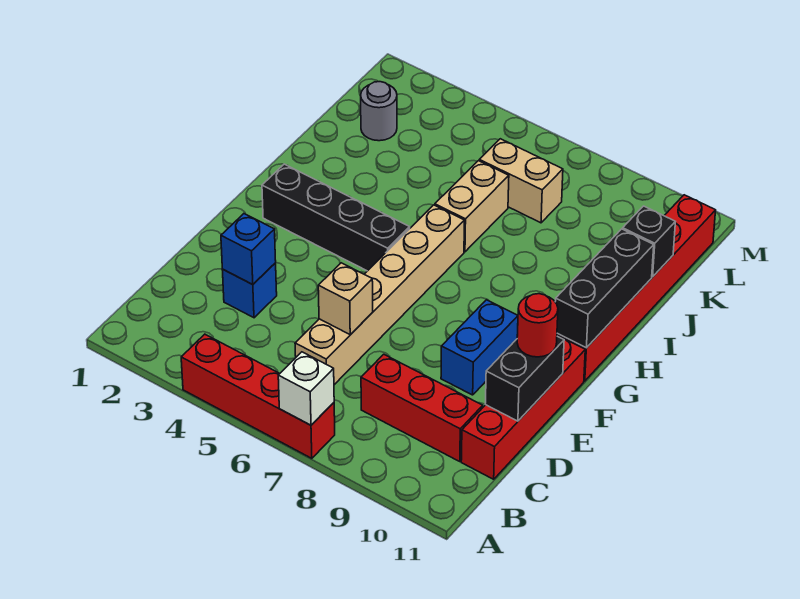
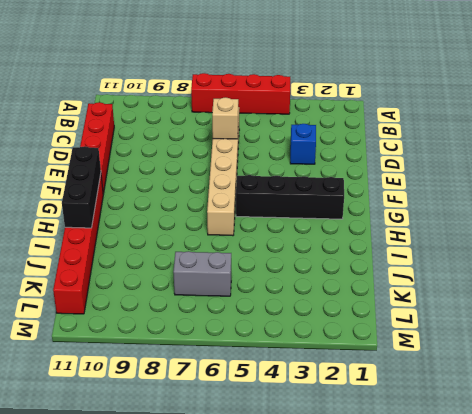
grey 1x2 brick [173,251,231,296] -> tan 1x2 brick [479,139,563,223]
none -> red 1x3 brick [361,354,483,462]
none -> blue 1x2 brick [441,300,518,395]
none -> tan 1x2 brick [435,161,509,252]

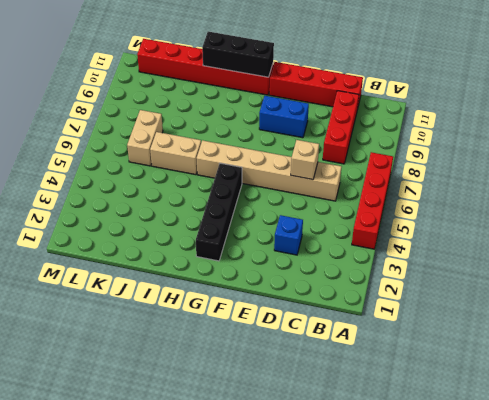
none -> grey 1x1 round brick [361,82,397,141]
none -> white 1x1 brick [278,352,334,425]
none -> blue 1x1 brick [221,214,276,285]

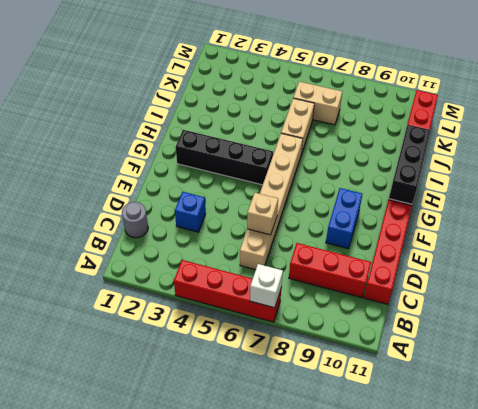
grey 1x1 round brick [122,202,148,238] -> grey 1x1 round brick moved to [361,82,397,141]
none -> blue 1x1 brick [221,214,276,285]
none -> black 1x2 brick [485,336,564,421]
none -> black 1x1 brick [623,206,675,277]

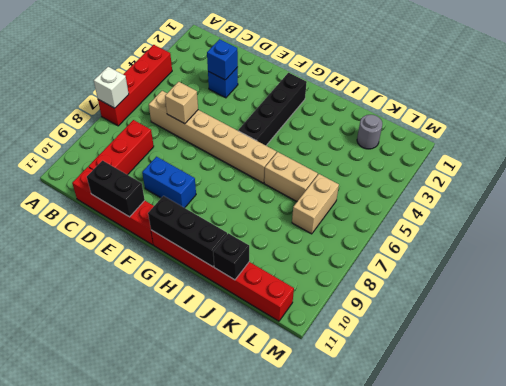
none -> red 1x1 round brick [517,294,558,357]

